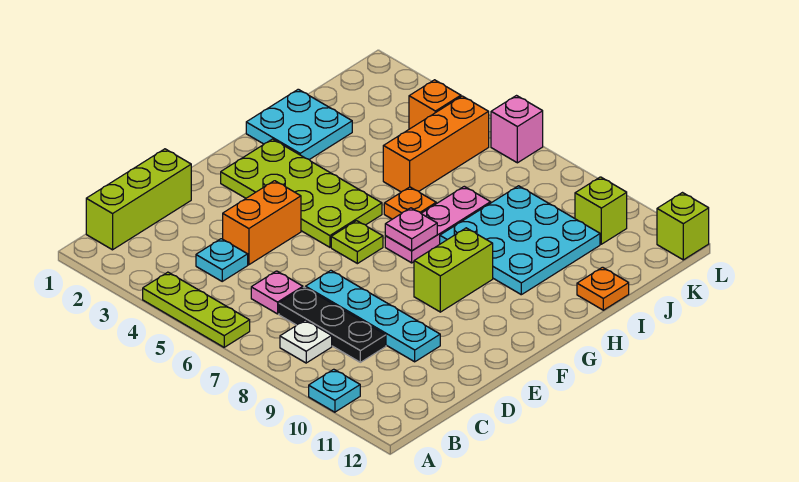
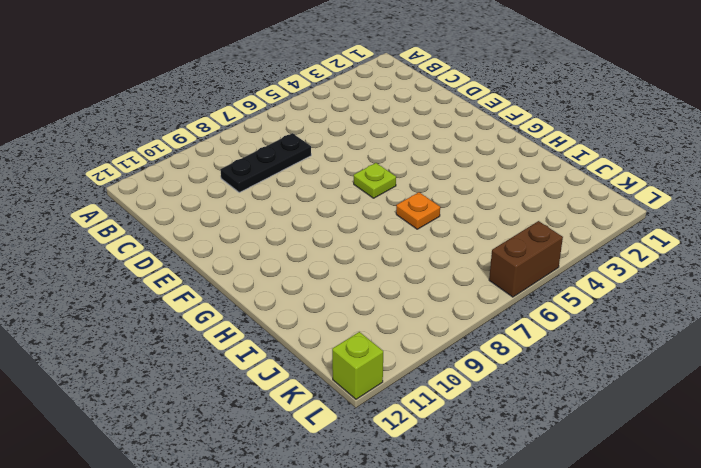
brown 1x2 brick [489,221,563,297] -> pink 1x1 brick [491,96,543,163]
none -> lime 1x3 plate [143,272,250,347]
none -> cyan 1x1 plate [309,369,360,412]
none -> lime 1x3 brick [86,149,191,250]

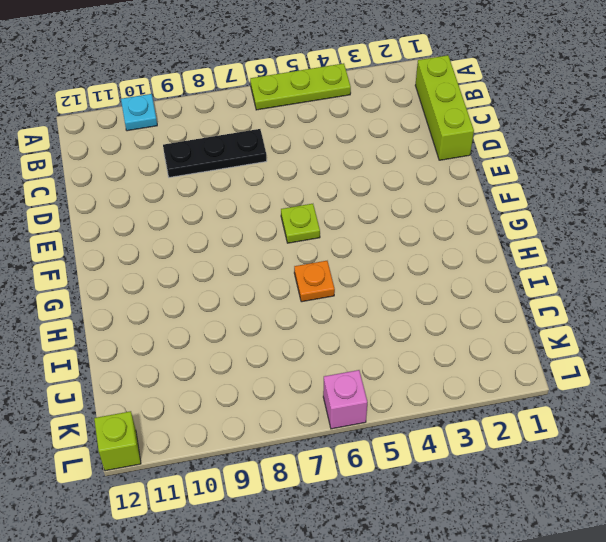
none -> white 1x1 plate [280,320,332,363]
none -> cyan 1x1 plate [196,239,248,281]
none -> pink 1x1 plate [251,271,303,314]

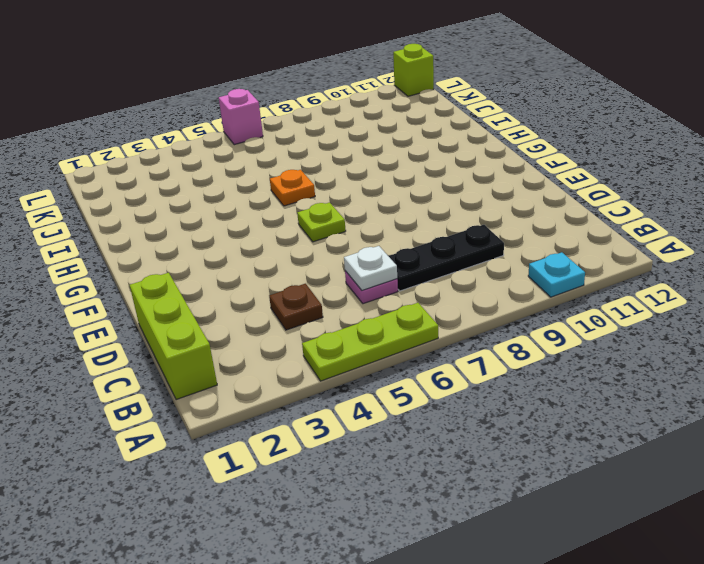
brown 1x1 plate [269,284,323,330] -> cyan 1x1 plate [196,239,248,281]
white 1x1 plate [344,246,397,290] -> white 1x1 plate moved to [280,320,332,363]
none -> orange 1x2 brick [223,181,301,265]
none -> cyan 1x4 plate [306,270,440,362]
none -> lime 2x4 plate [221,139,382,247]

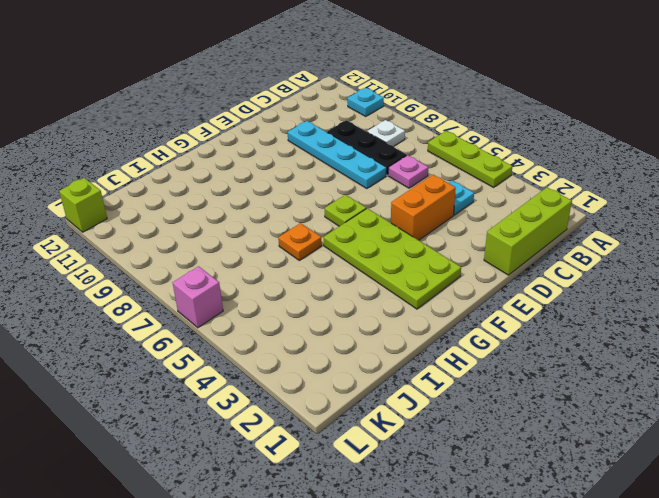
none -> lime 1x2 brick [414,228,493,312]
none -> pink 1x3 plate [385,186,491,263]
none -> cyan 2x2 plate [246,89,352,160]

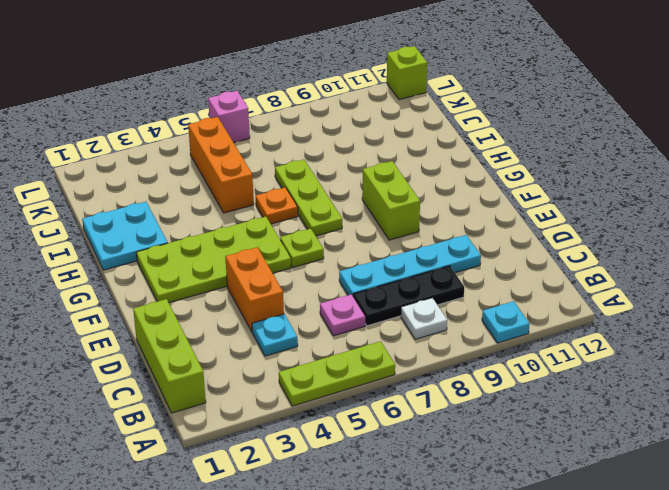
lime 1x3 plate [275,160,342,236] -> pink 1x3 plate [385,186,491,263]
none -> cyan 3x3 plate [440,186,600,295]
none -> orange 1x1 plate [577,267,629,310]
none -> orange 1x1 brick [409,80,461,129]

